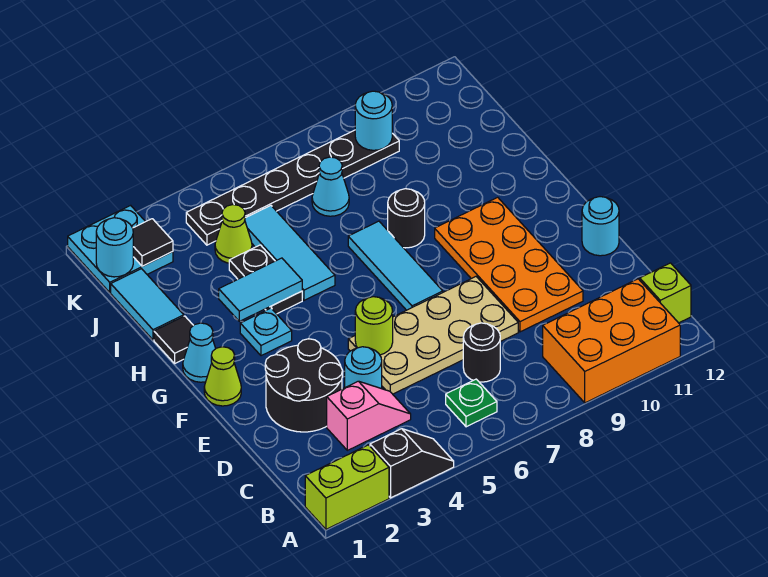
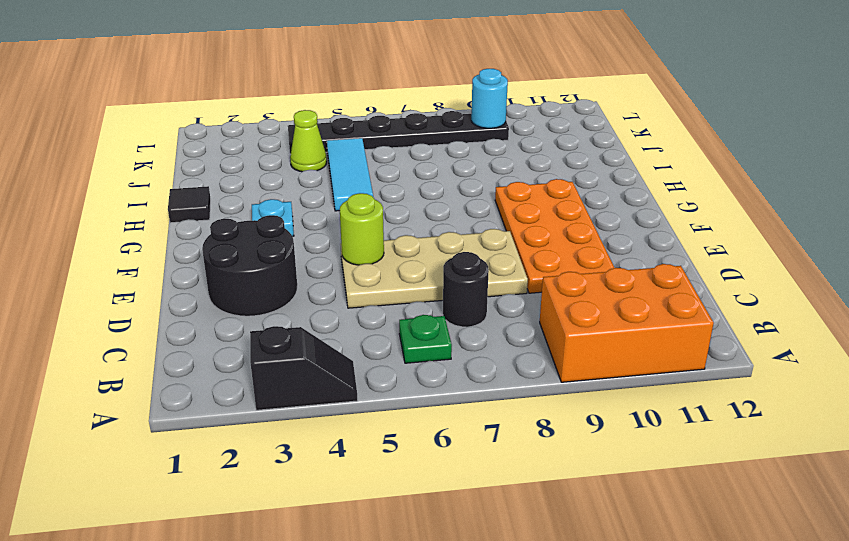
none -> lime 1x2 brick [305,445,389,529]
none -> lime 1x1 brick [640,263,691,323]
none -> pink 1x2 slope [327,381,411,450]
none -> cyan 1x1 round brick [345,347,382,389]

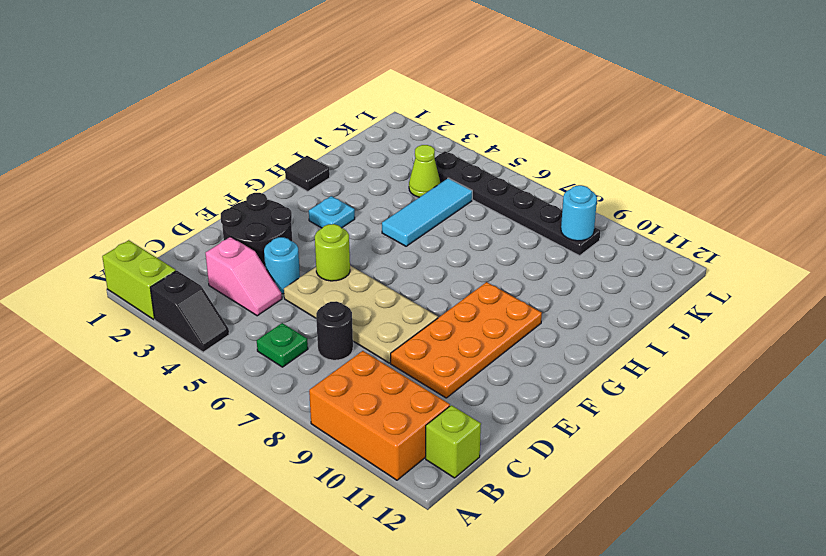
none -> cyan 1x1 round brick [582,197,619,256]
none -> lime 1x1 cone [204,347,241,406]
none -> cyan 1x3 tile [348,221,443,310]
none -> cyan 1x1 cone [183,323,216,382]

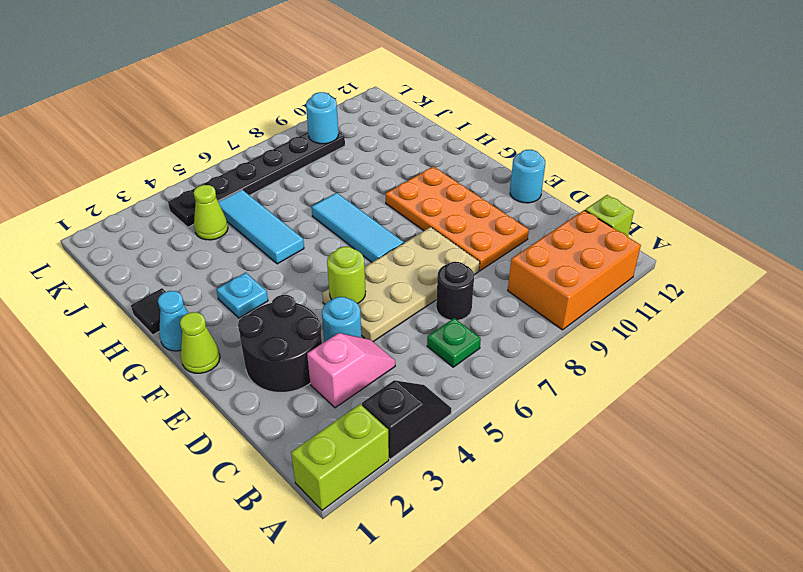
none -> black 1x2 plate [229,245,302,314]
none -> black 1x1 round brick [388,189,425,248]
none -> cyan 1x2 tile [111,269,184,340]
none -> cyan 1x1 cone [312,157,349,216]

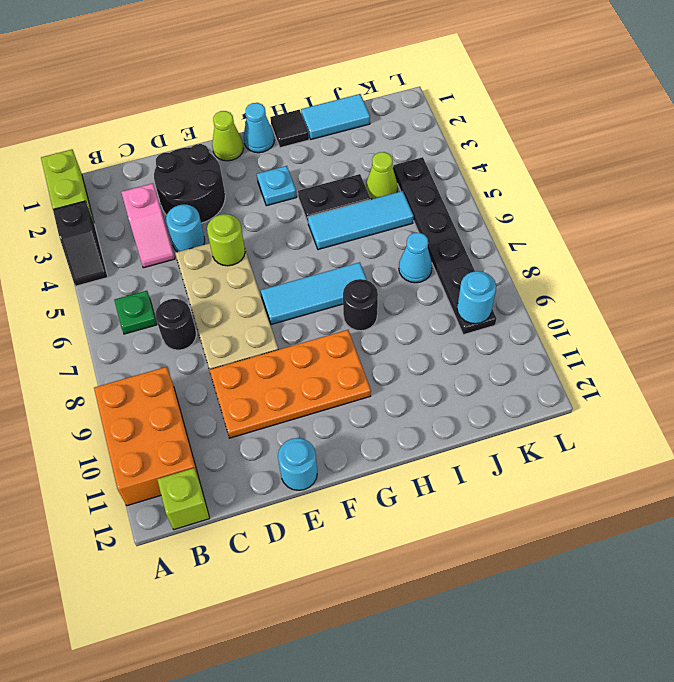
none -> cyan 2x2 plate [68,205,173,292]
none -> cyan 1x2 tile [219,258,302,321]
none -> cyan 1x1 round brick [96,218,133,277]
none -> black 1x1 tile [133,219,173,266]

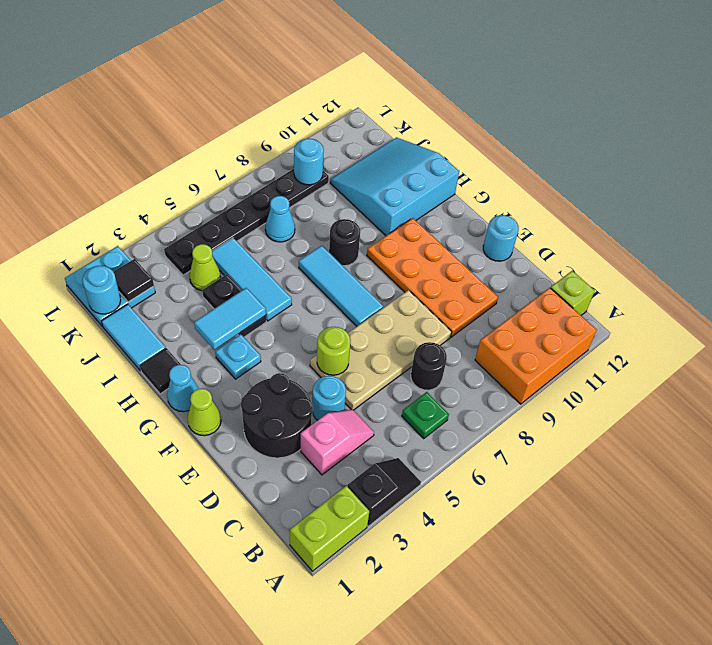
cyan 3x3 slope [330,137,459,236] -> none

